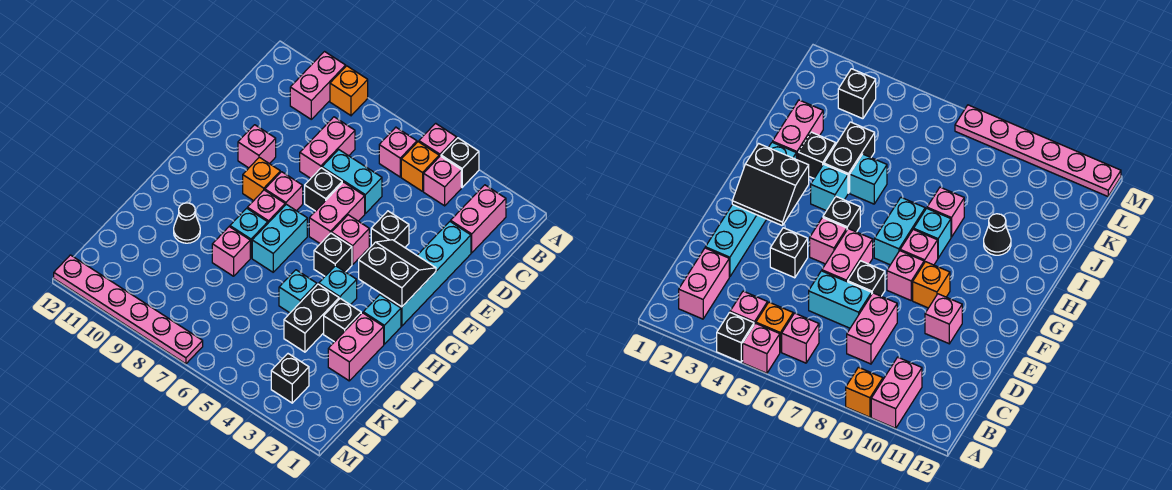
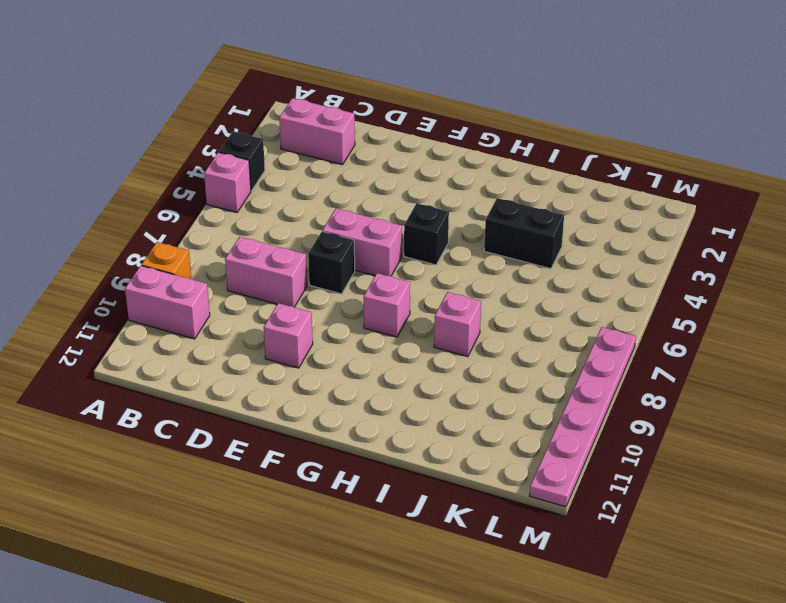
none -> pink 1x1 brick [424,156,461,206]
none -> orange 1x1 brick [401,142,439,191]
none -> pink 1x1 brick [379,127,417,177]
none -> cyan 1x4 brick [381,222,471,326]

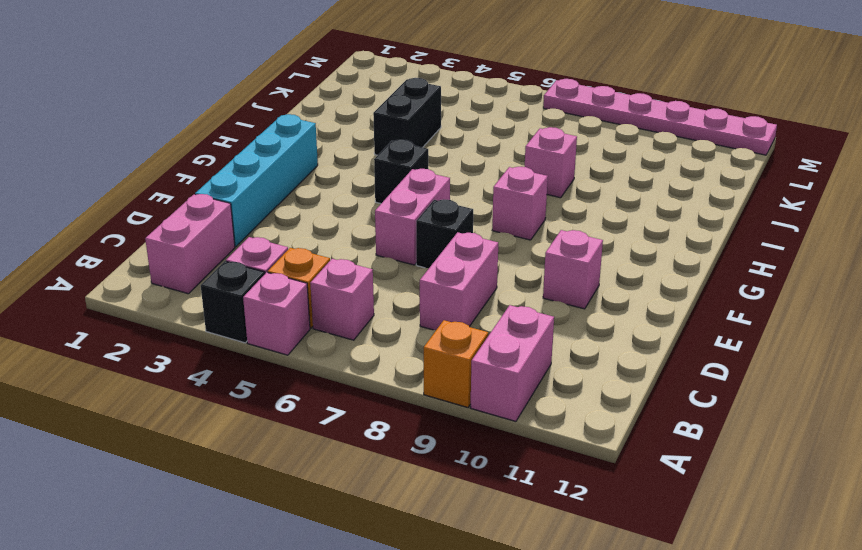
none -> cyan 1x2 brick [322,150,382,213]
none -> black 1x1 brick [371,211,409,247]
none -> pink 1x1 brick [332,215,369,265]
none -> pink 1x1 brick [265,172,303,211]

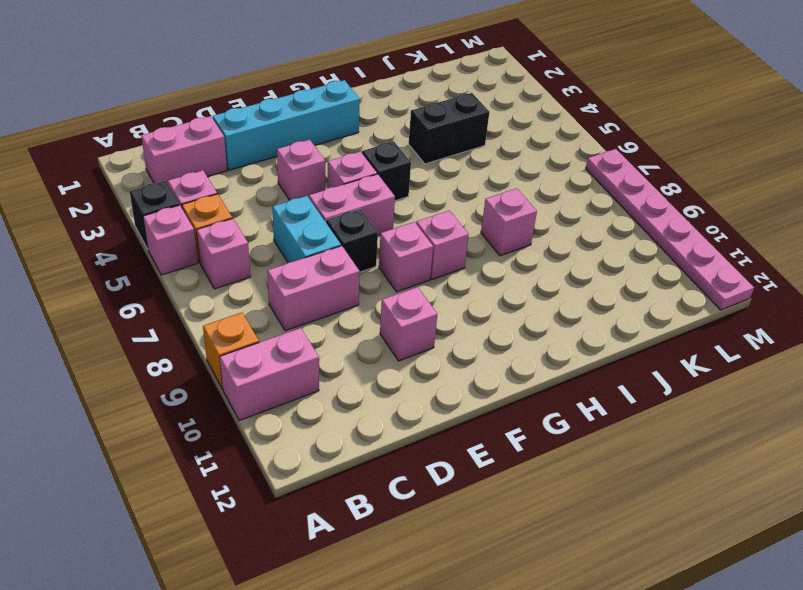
pink 1x1 brick [277,140,325,200] -> black 1x1 brick [371,211,409,247]
none -> orange 1x1 brick [243,157,280,201]
none -> cyan 1x2 brick [252,204,307,272]
none -> cyan 1x1 brick [363,295,401,344]
none -> cyan 1x1 brick [319,266,357,305]

